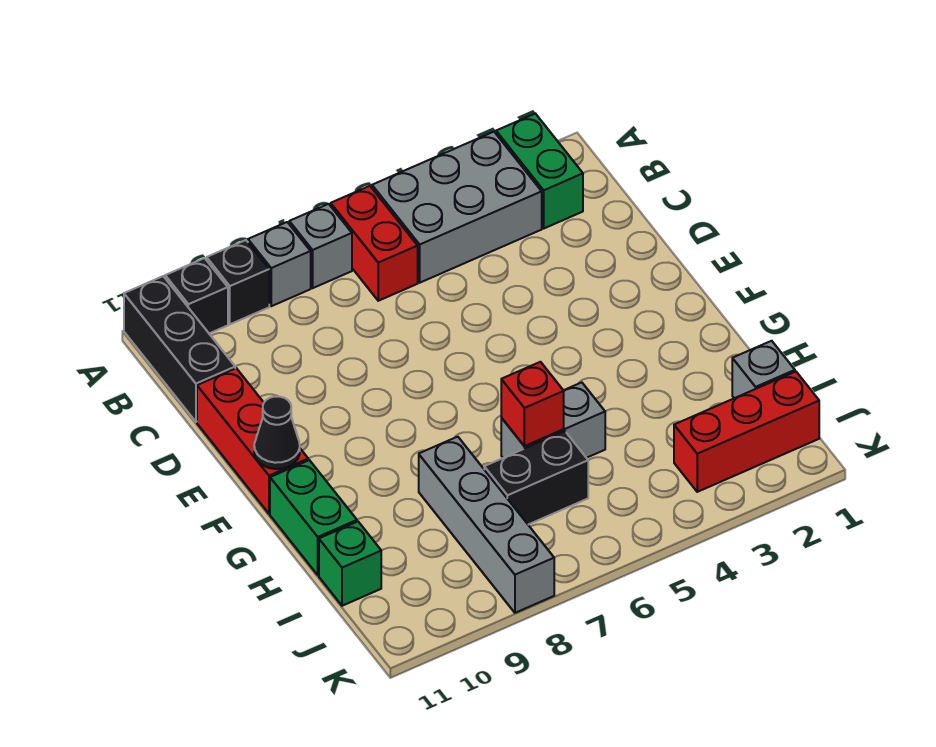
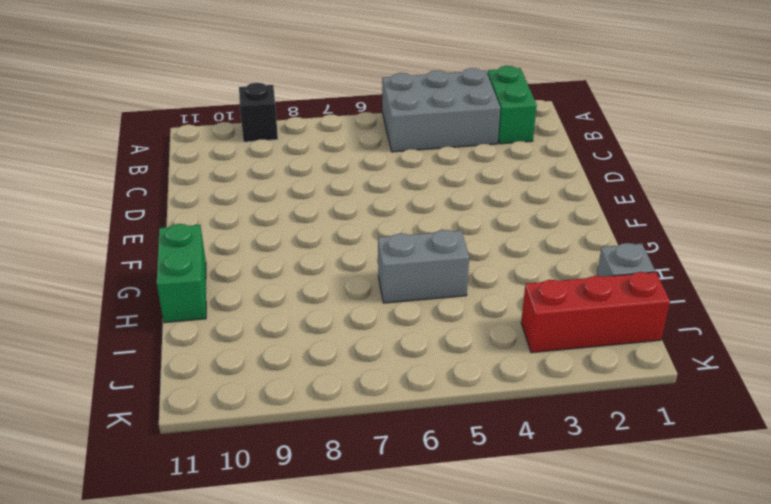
none -> red 1x2 brick [331,186,418,301]
none -> grey 1x1 brick [289,204,352,288]
none -> grey 1x1 brick [248,222,311,306]

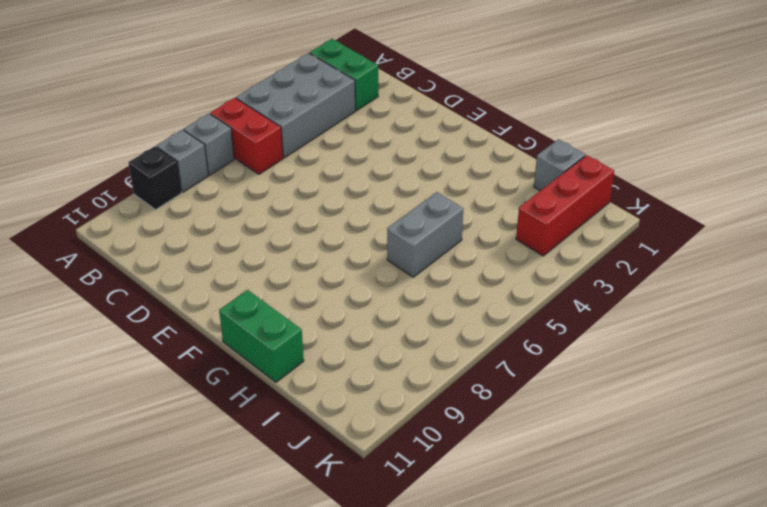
none -> black 1x1 brick [165,258,228,333]
none -> black 1x3 brick [124,276,235,422]
none -> red 1x3 brick [197,368,308,514]

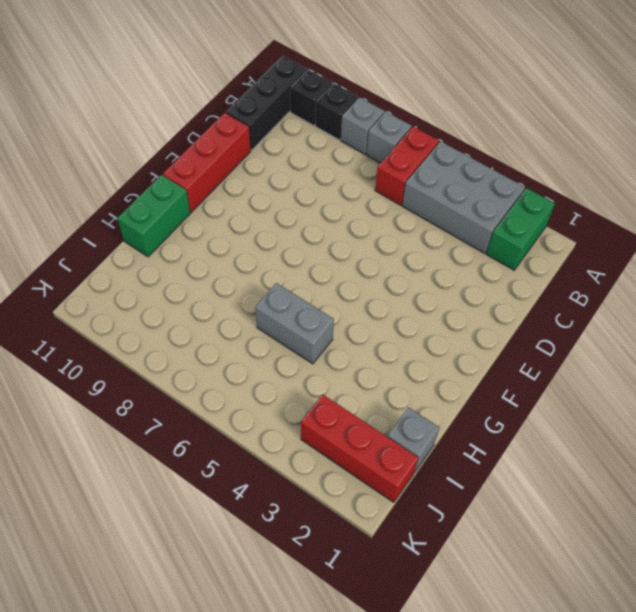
none -> grey 1x4 brick [419,437,554,613]
none -> black 1x2 brick [484,431,588,525]
none -> green 1x1 brick [319,522,381,606]

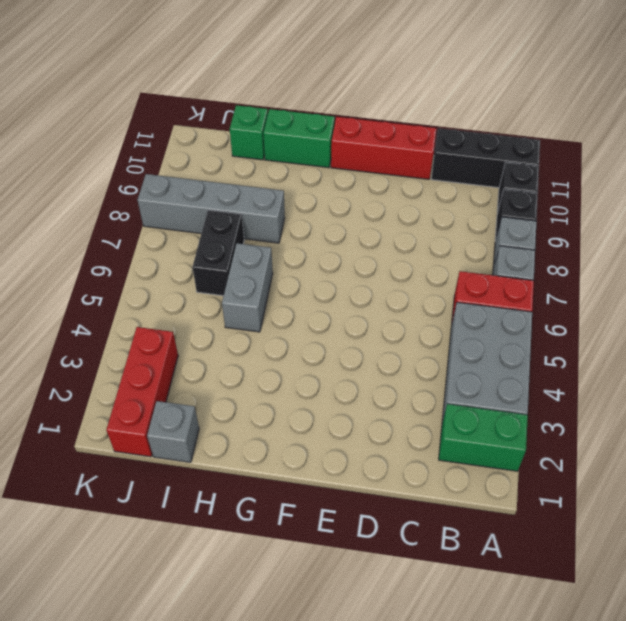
none -> black 1x1 cone [254,397,300,469]
none -> red 1x1 brick [501,362,564,446]

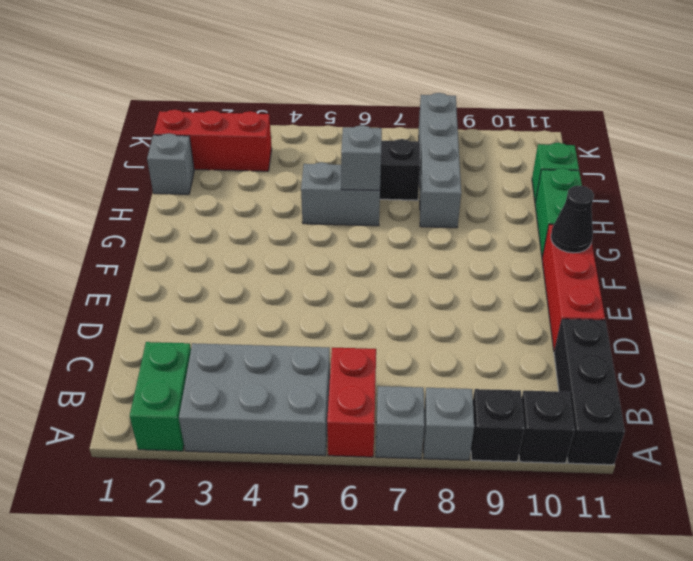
grey 1x1 brick [341,125,382,190] -> red 1x1 brick [501,362,564,446]

